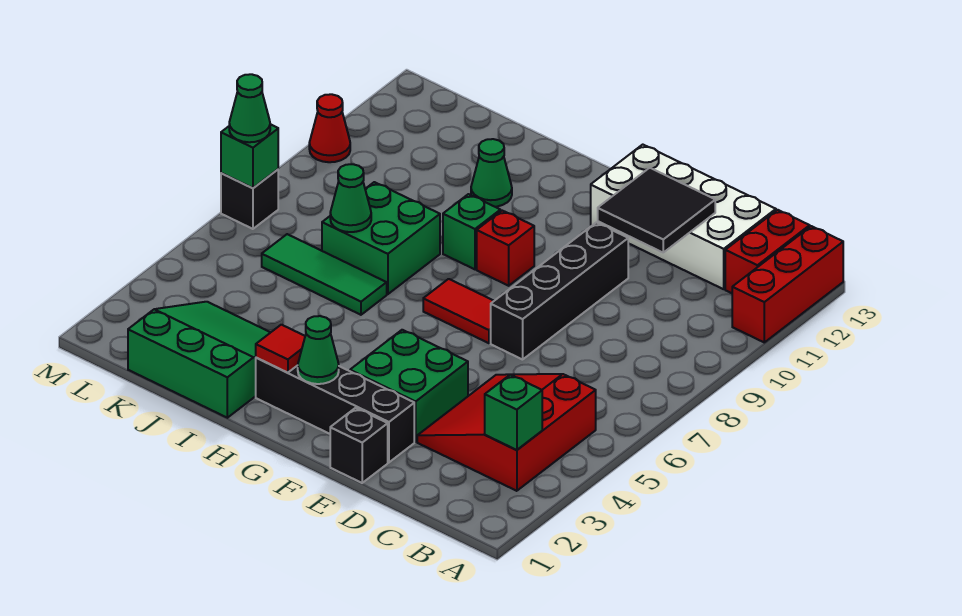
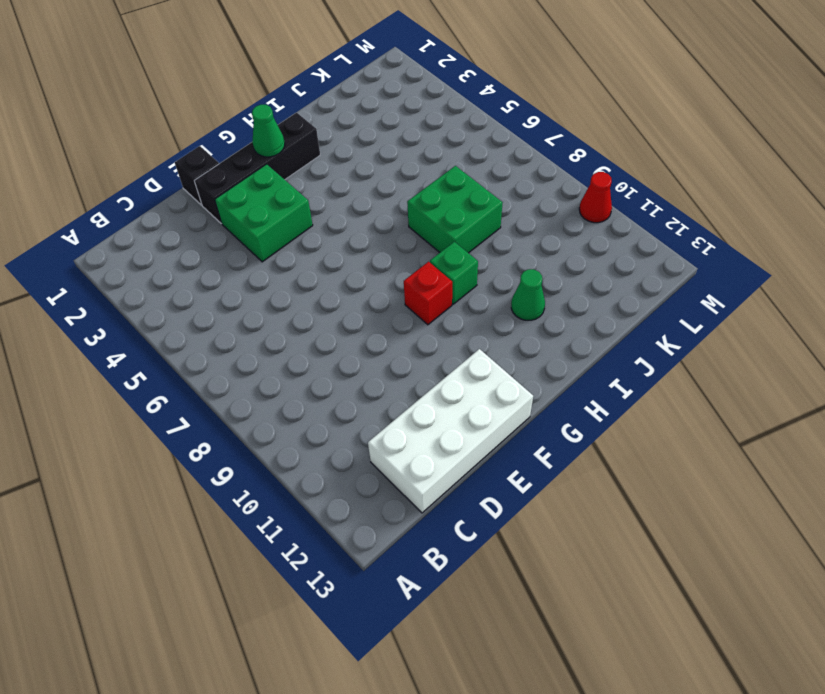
none -> red 1x3 brick [732,226,843,342]
none -> red 3x3 slope [417,374,596,491]
none -> red 1x2 brick [725,210,810,293]

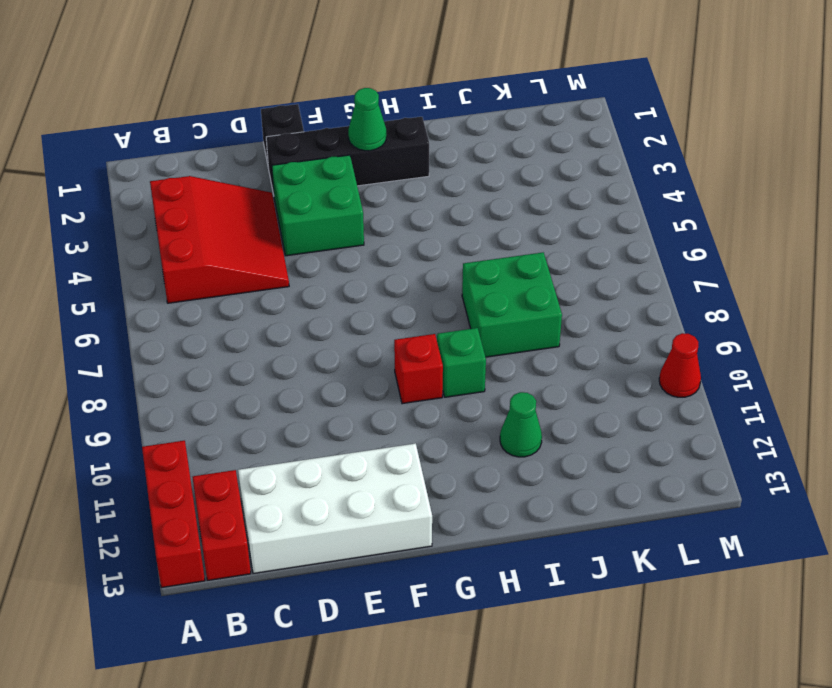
none -> black 1x4 brick [491,223,628,360]
none -> red 1x2 tile [423,279,494,343]
none -> green 3x3 slope [128,302,271,418]

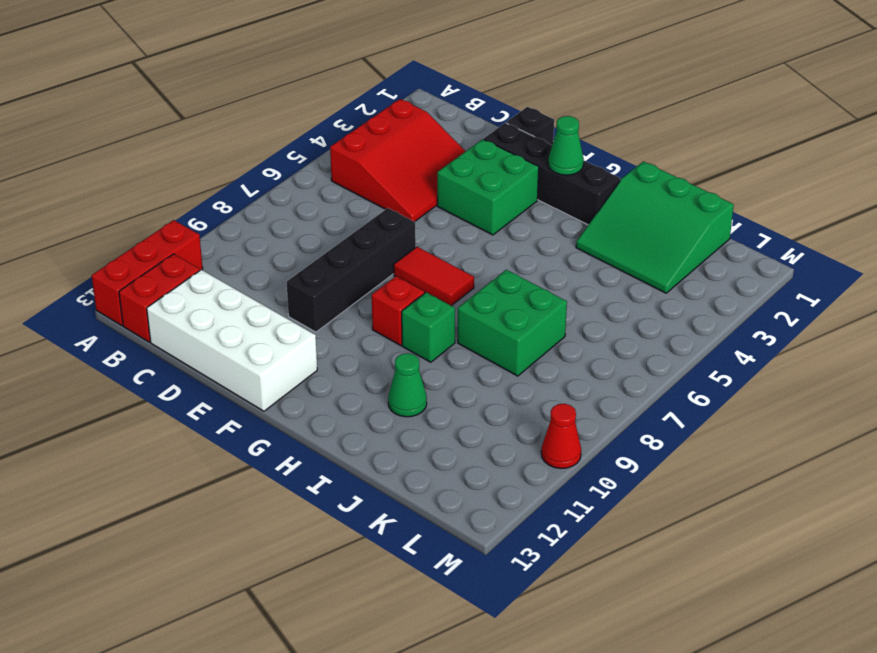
none -> green 1x3 tile [262,234,387,315]
none -> black 1x1 brick [221,169,278,229]
none -> green 1x1 brick [485,375,542,450]

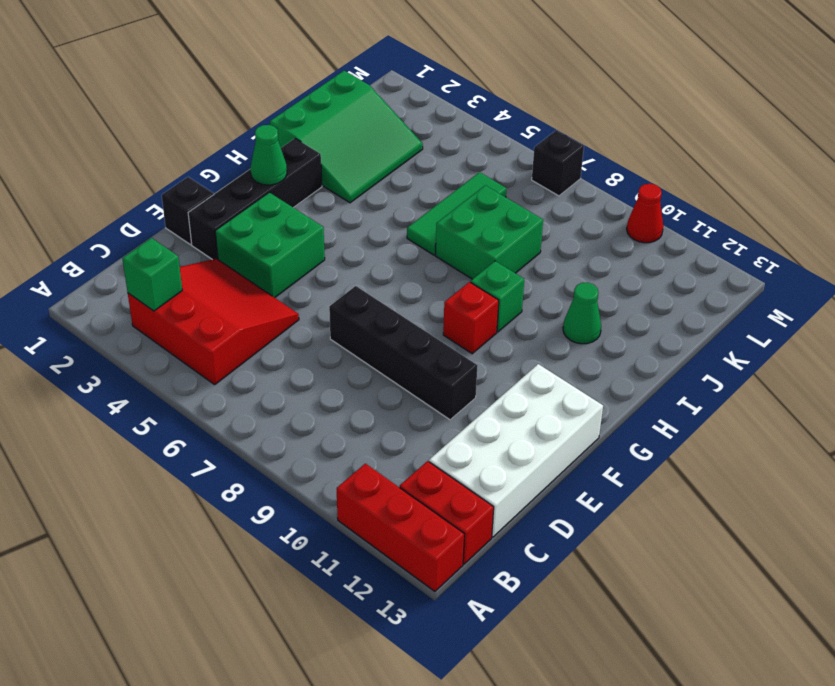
none -> red 1x2 tile [423,279,494,343]
none -> black 2x2 tile [598,168,715,252]
none -> red 1x1 tile [256,325,305,373]

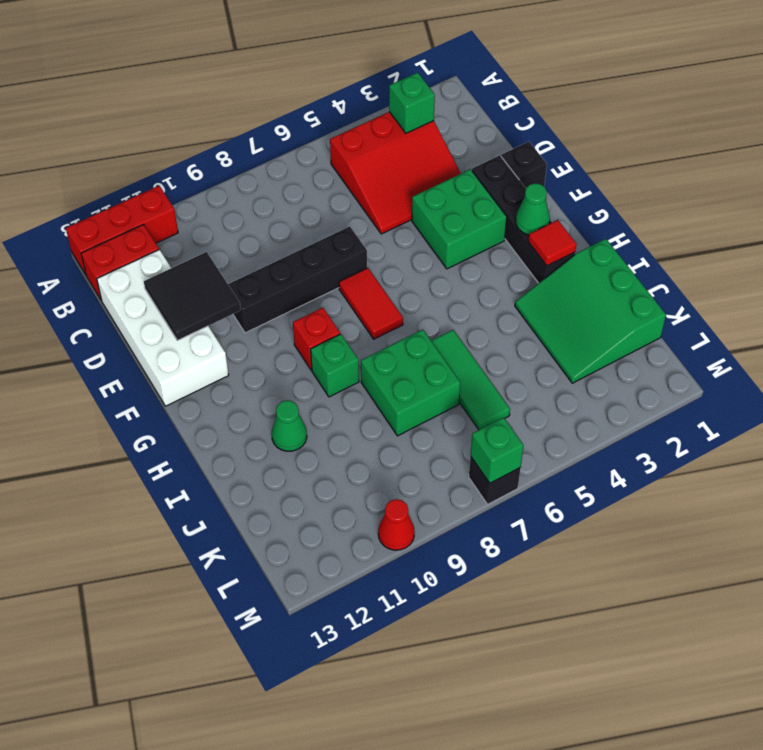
none -> green 1x1 cone [330,164,371,232]
none -> green 1x1 cone [229,74,270,142]

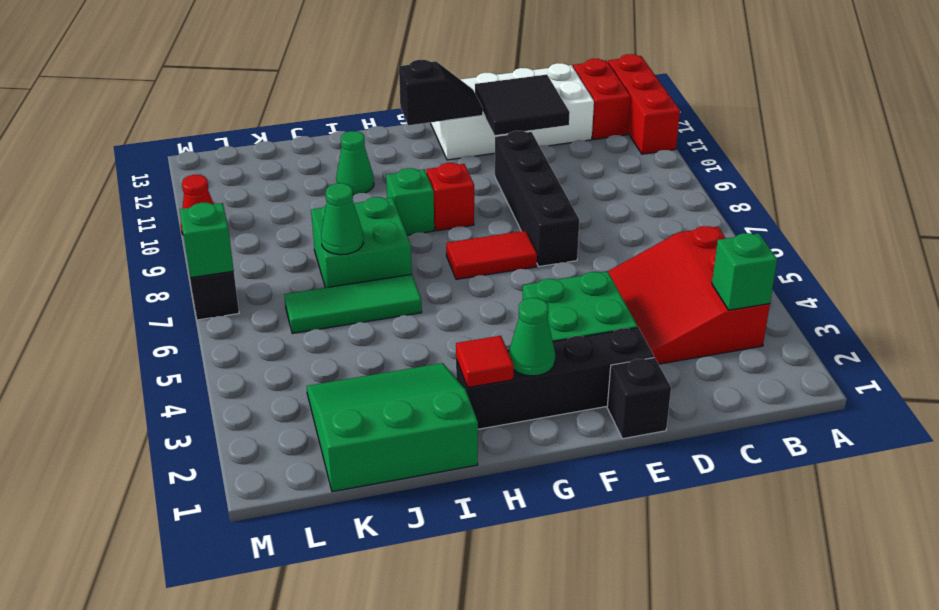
black 1x2 slope [399,60,483,125] -> none
none -> green 1x1 cone [229,74,270,142]

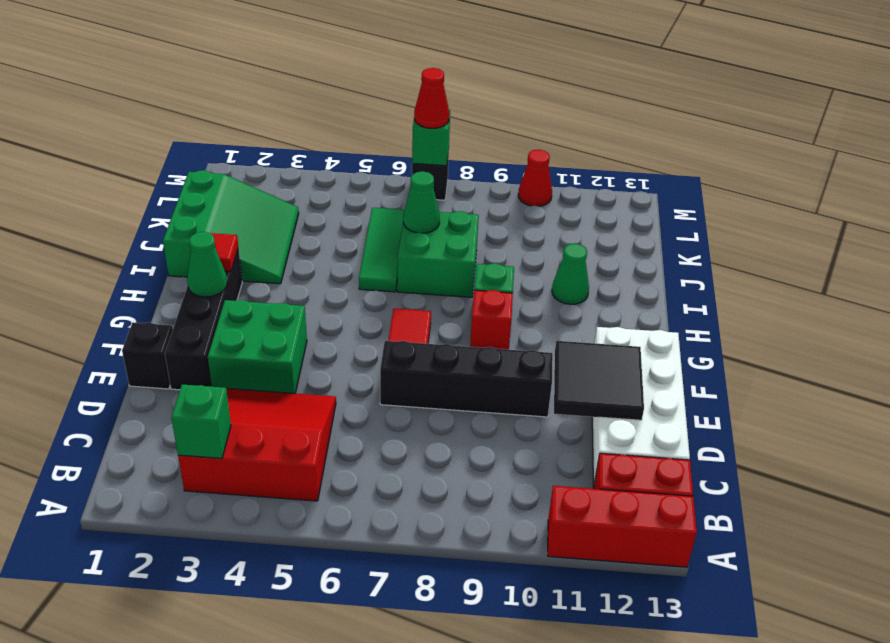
red 1x1 cone [414,68,449,128] -> green 1x1 cone [229,74,270,142]

